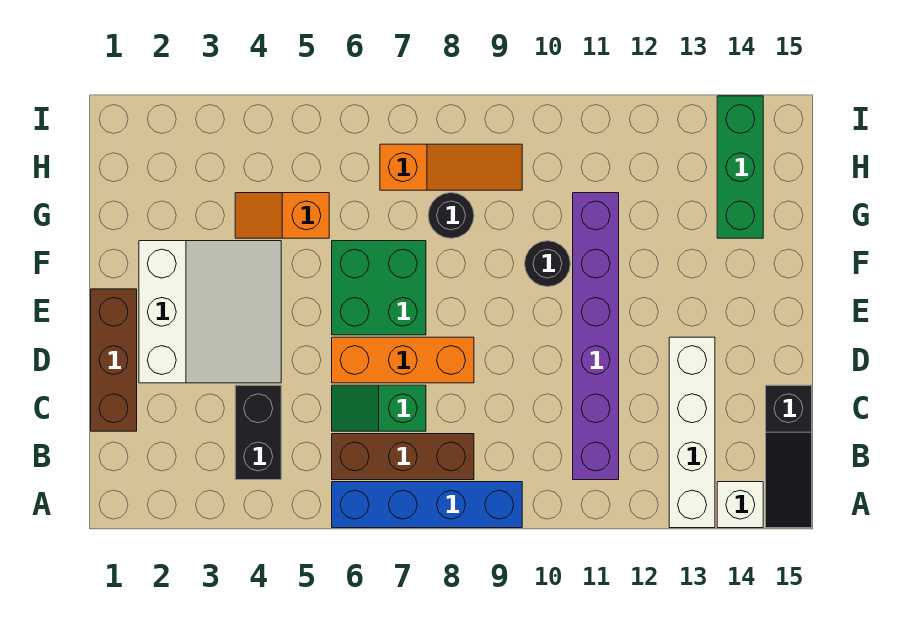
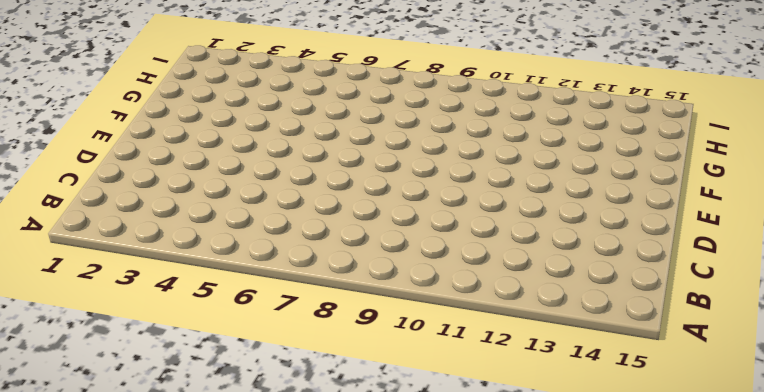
none -> blue 1x4 brick [332,482,522,528]
none -> white 1x4 brick [669,337,715,528]
none -> white 1x1 brick [717,482,763,528]

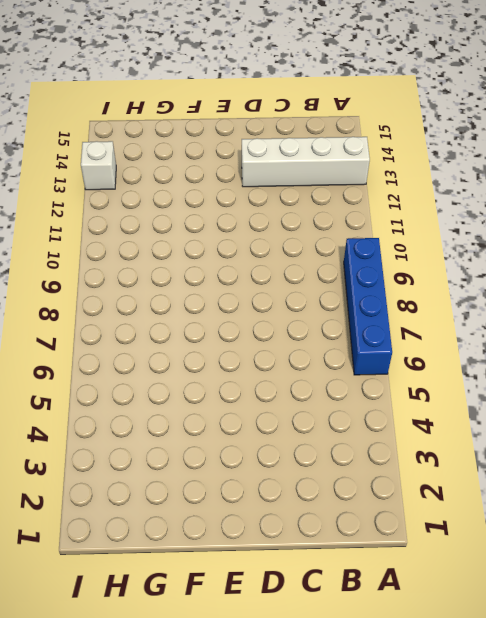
white 1x1 brick [81,141,116,190] -> white 1x1 brick moved to [717,482,763,528]
none -> black 1x3 slope [766,385,812,528]
none -> black 1x2 brick [235,385,281,480]
none -> brown 1x3 brick [332,434,474,480]

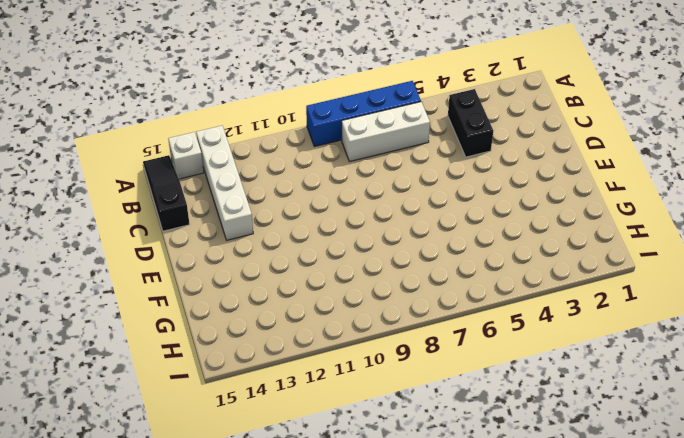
white 1x3 brick [342,102,430,162] -> brown 1x3 brick [332,434,474,480]
none -> purple 1x6 brick [573,193,619,480]
none -> brown 1x3 brick [91,289,137,431]
none -> green 1x2 slope [332,385,426,431]

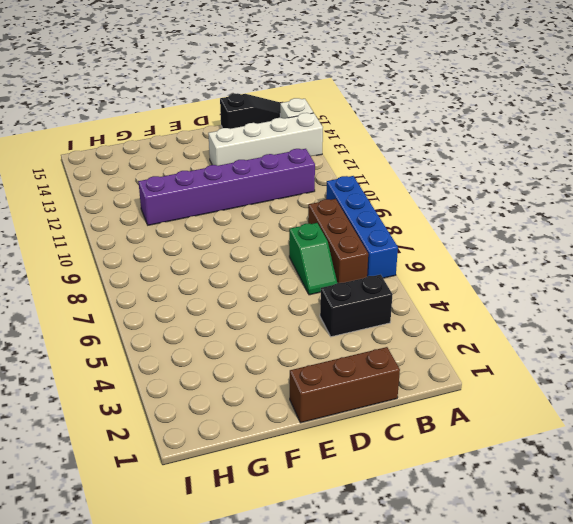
none -> white 3x3 slope [139,241,281,383]
none -> orange 1x3 brick [332,337,474,383]
none -> green 2x2 brick [332,241,426,335]

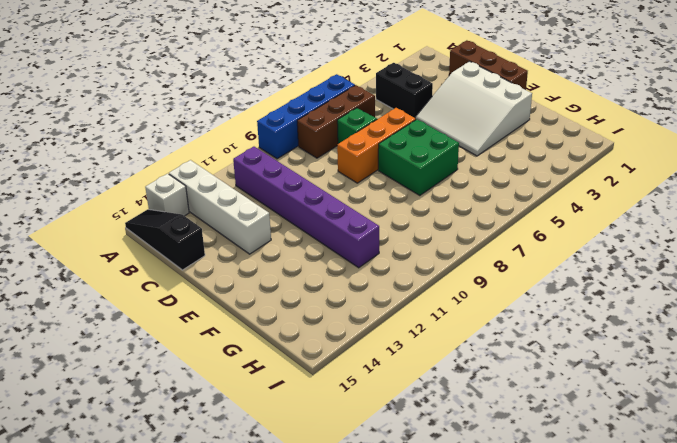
none -> black 1x1 round brick [525,241,570,287]
none -> orange 1x2 slope [235,193,329,238]
none -> black 1x1 round brick [428,193,474,238]

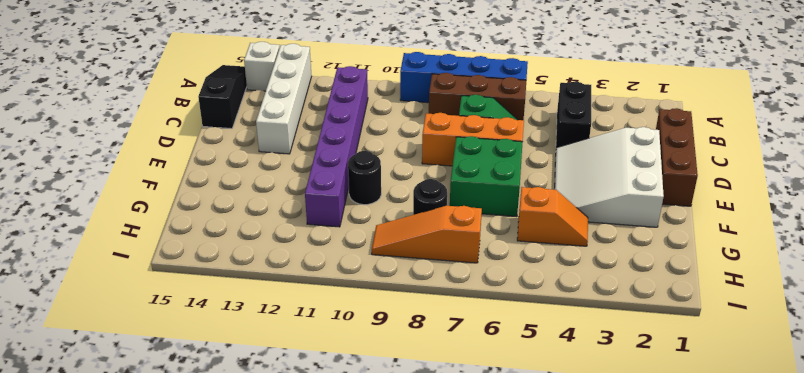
none -> green 1x3 brick [717,96,763,238]

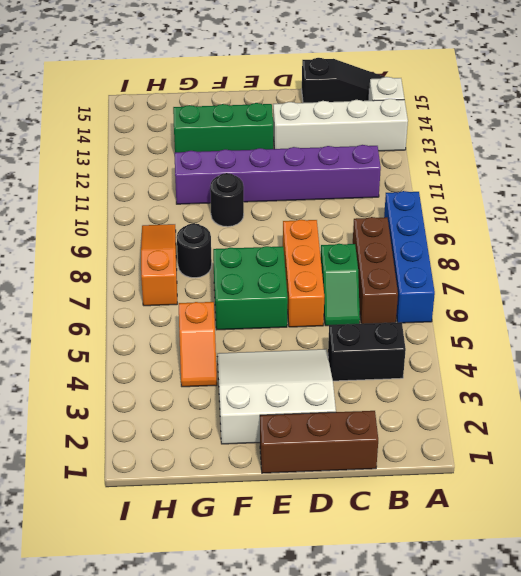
green 1x3 brick [173,103,273,152] -> green 1x3 brick moved to [717,96,763,238]

